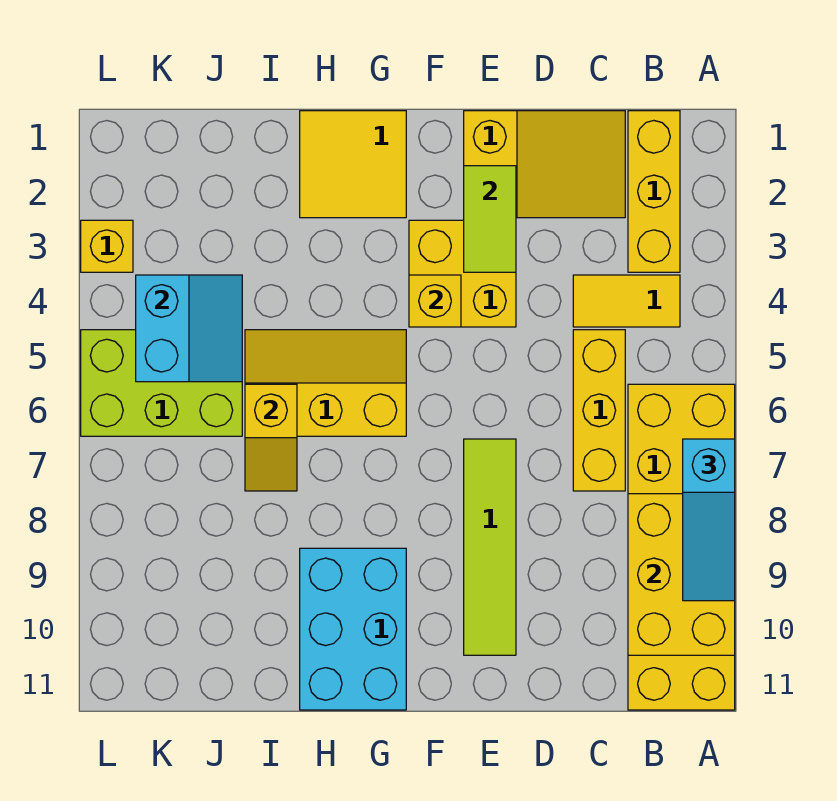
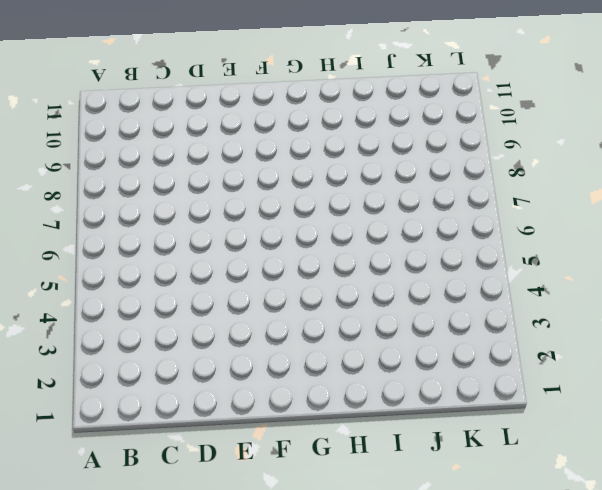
none -> yellow 2x6 brick [628,384,735,710]
none -> yellow 1x3 brick [628,111,680,272]
none -> yellow 1x2 tile [573,275,680,327]

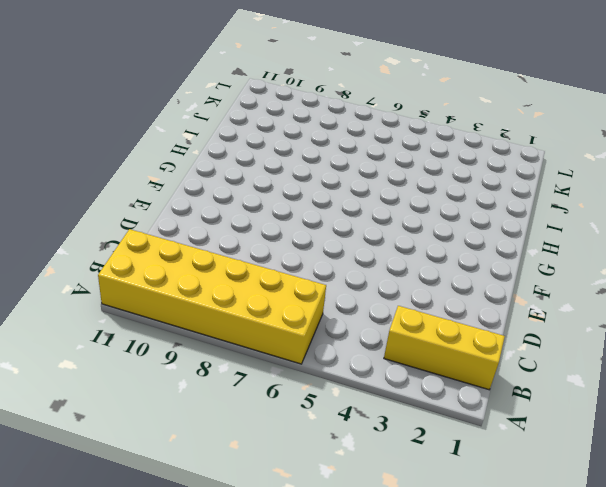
none -> yellow 1x2 tile [573,275,680,327]
none -> yellow 2x3 slope [464,111,625,218]
none -> yellow 1x3 brick [573,330,625,491]

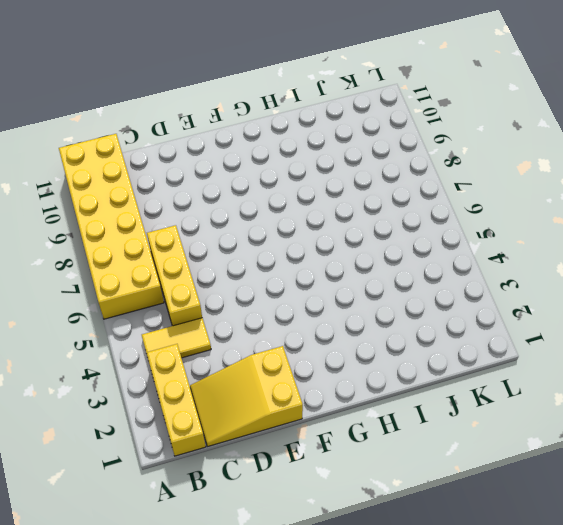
none -> yellow 2x2 brick [409,220,516,327]
none -> lime 1x4 tile [464,439,516,655]
none -> yellow 2x2 tile [300,111,406,218]

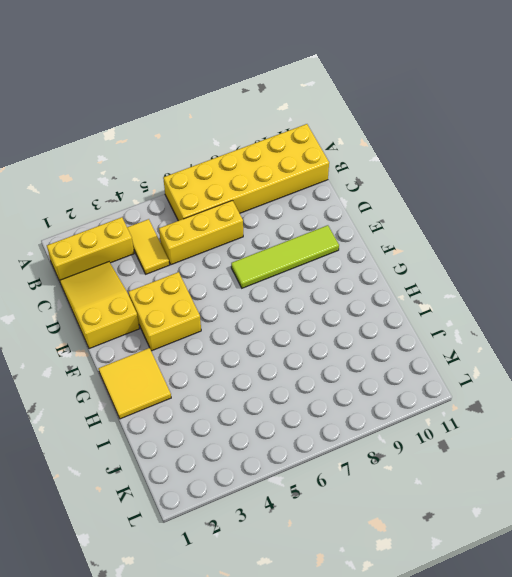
none -> yellow 2x3 slope [245,330,406,436]
none -> cyan 2x3 brick [300,548,406,710]
none -> lime 2x3 brick [81,330,242,436]

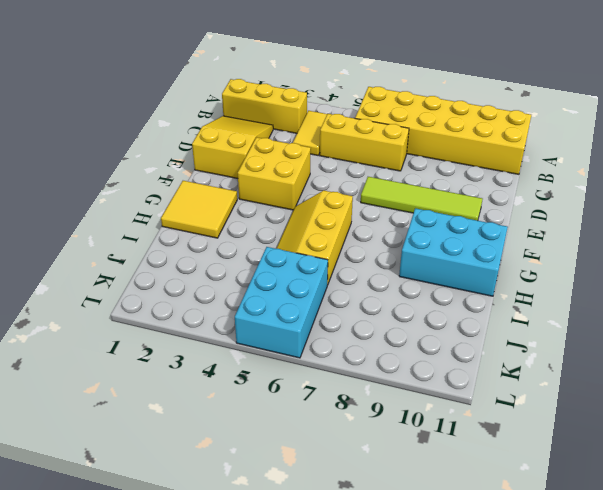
cyan 2x3 brick [235,247,328,358] -> lime 2x3 brick [81,330,242,436]
none -> yellow 1x1 brick [81,220,133,272]
none -> yellow 2x3 brick [628,494,735,655]
none -> lime 1x2 tile [464,166,516,272]

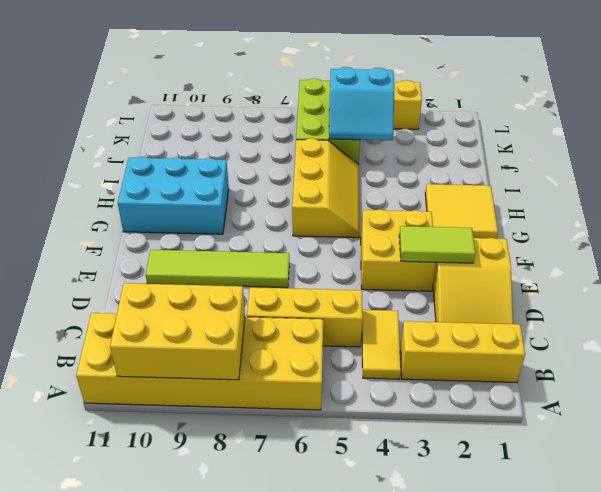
none -> yellow 1x1 brick [409,275,461,327]
none -> yellow 1x2 slope [245,384,297,491]
none -> cyan 1x3 slope [683,439,735,601]

